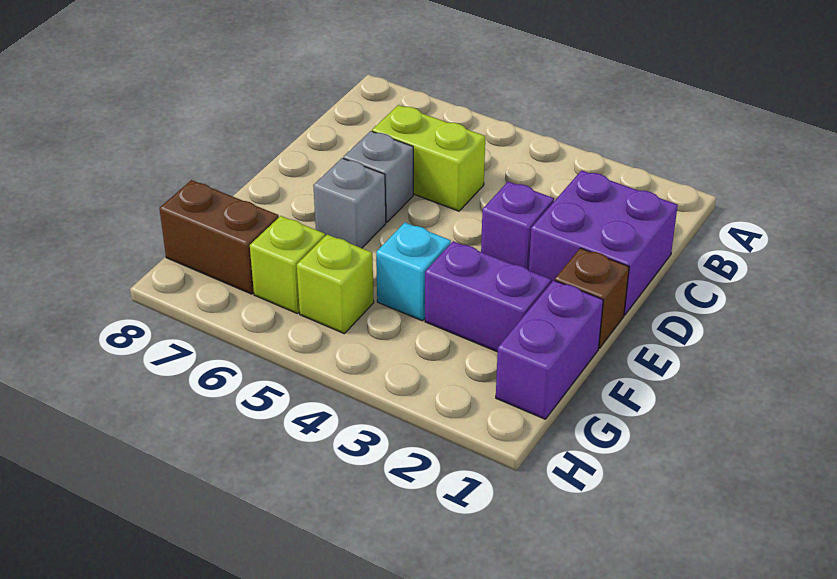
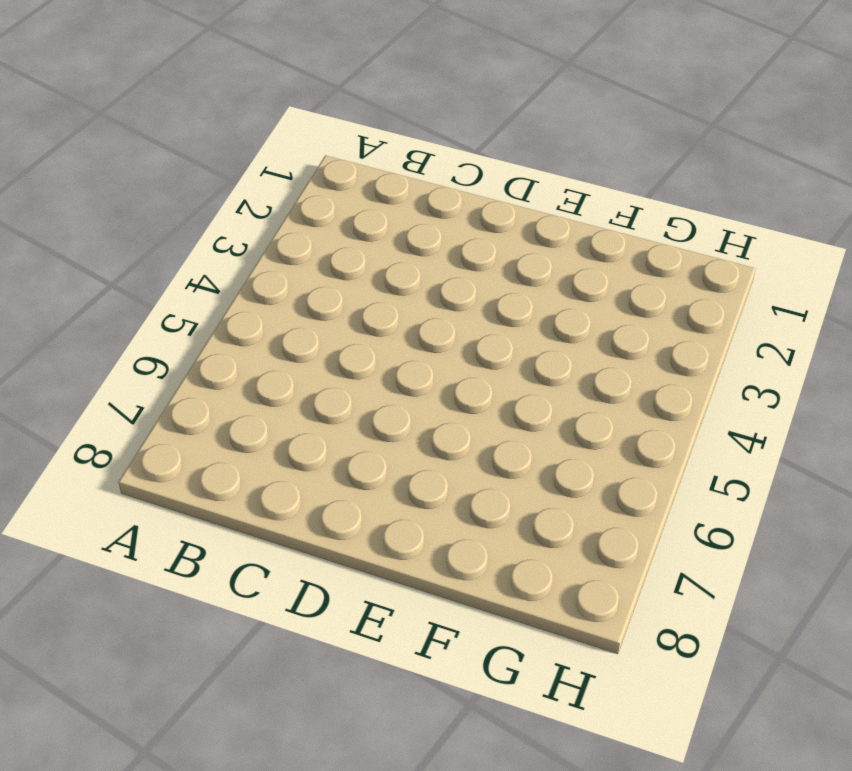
none -> purple 2x2 brick [529,170,678,315]
none -> lime 1x2 brick [372,105,485,211]
none -> purple 1x1 brick [481,181,554,270]

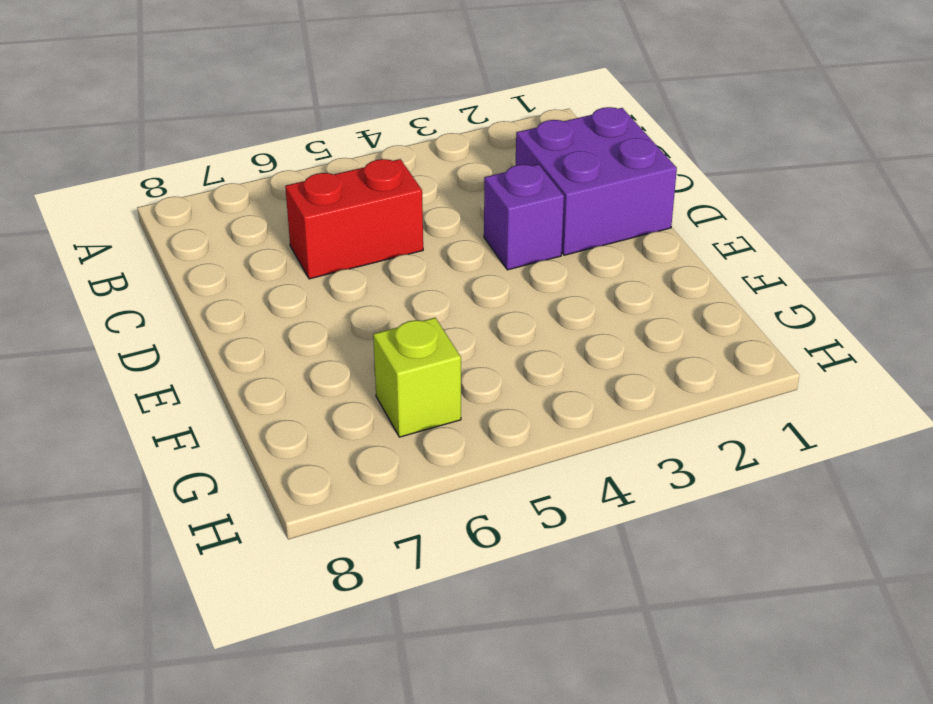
red 1x2 brick [285,159,423,279] -> lime 1x2 brick [372,105,485,211]
none -> grey 1x1 brick [343,131,413,222]
none -> brown 1x1 brick [555,248,629,348]
none -> grey 1x1 brick [313,158,386,248]

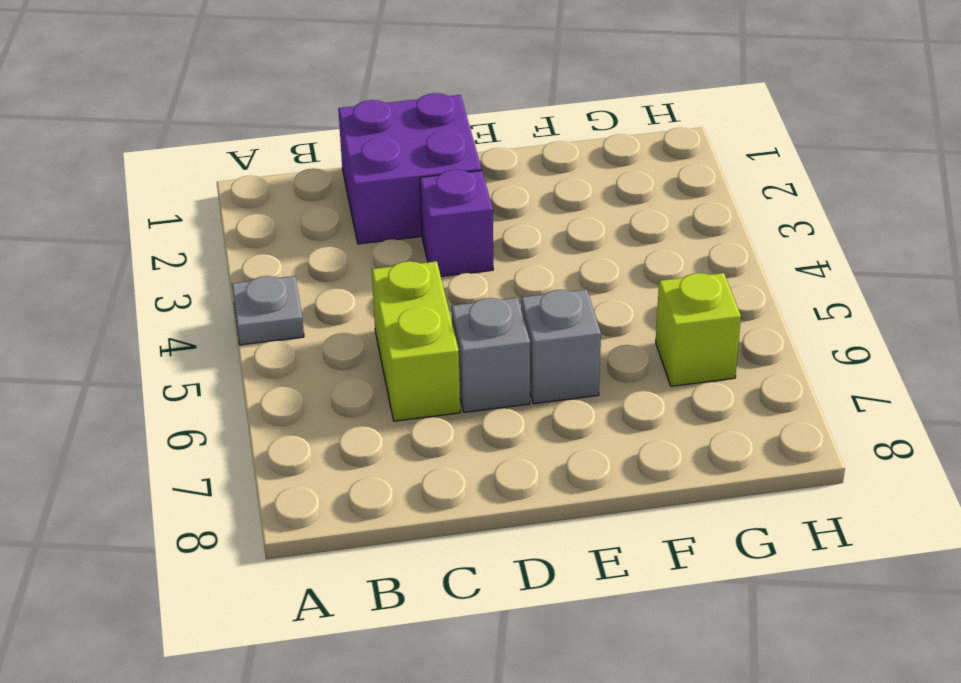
grey 1x1 plate [232,276,304,345] -> none
none -> brown 1x1 brick [555,248,629,348]
none -> purple 1x2 brick [496,280,603,419]
none -> purple 1x2 brick [425,241,551,352]

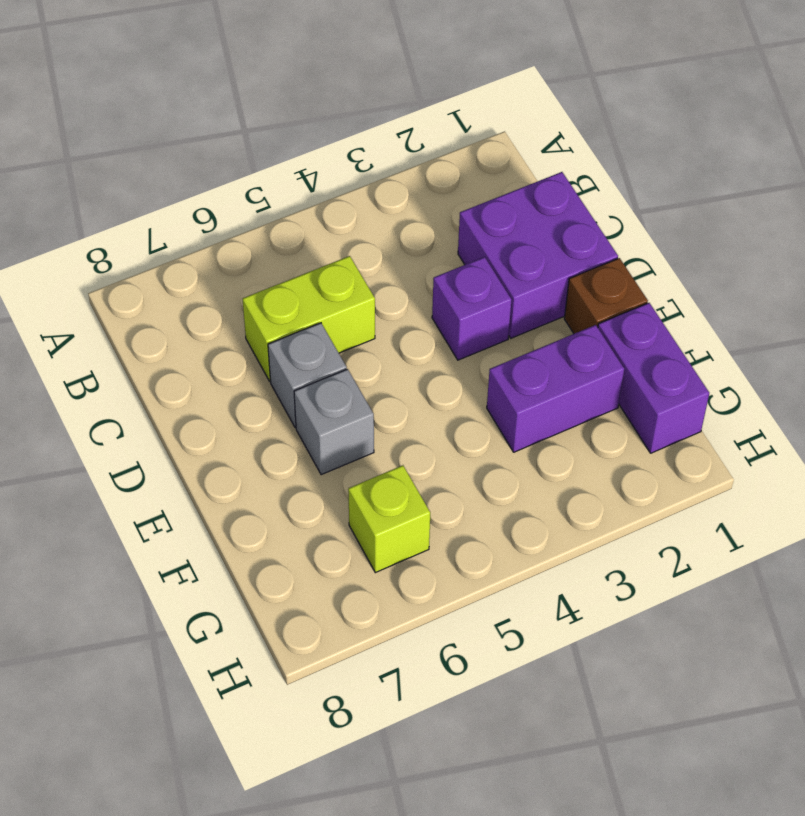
none -> cyan 1x1 brick [376,223,451,321]
none -> lime 1x1 brick [297,234,374,334]
none -> brown 1x2 brick [159,180,279,294]

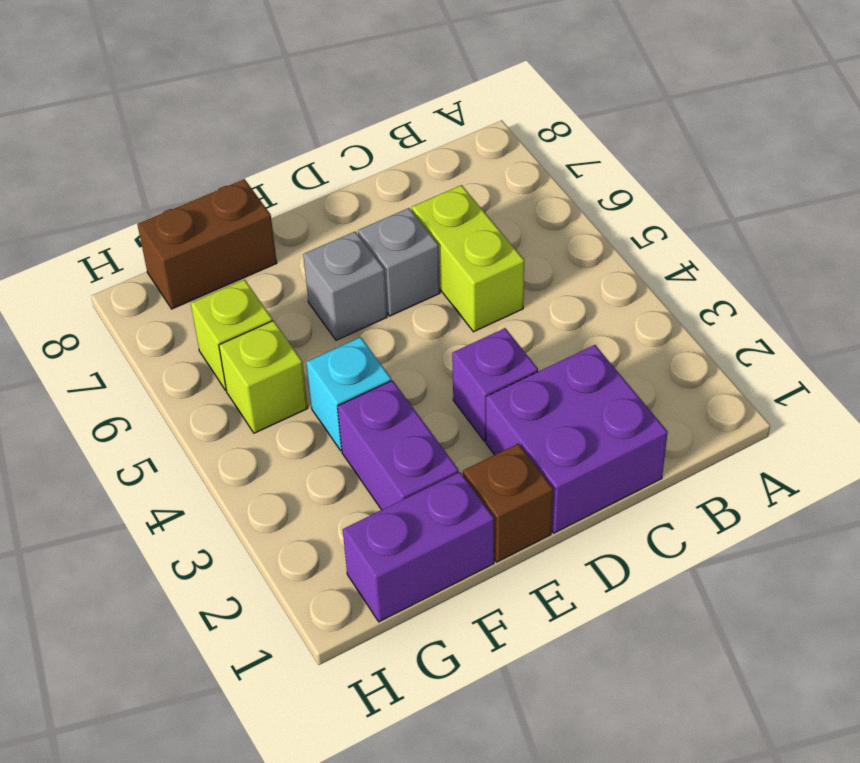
brown 1x2 brick [137,179,277,309] -> brown 1x2 brick turned to [159,180,279,294]

